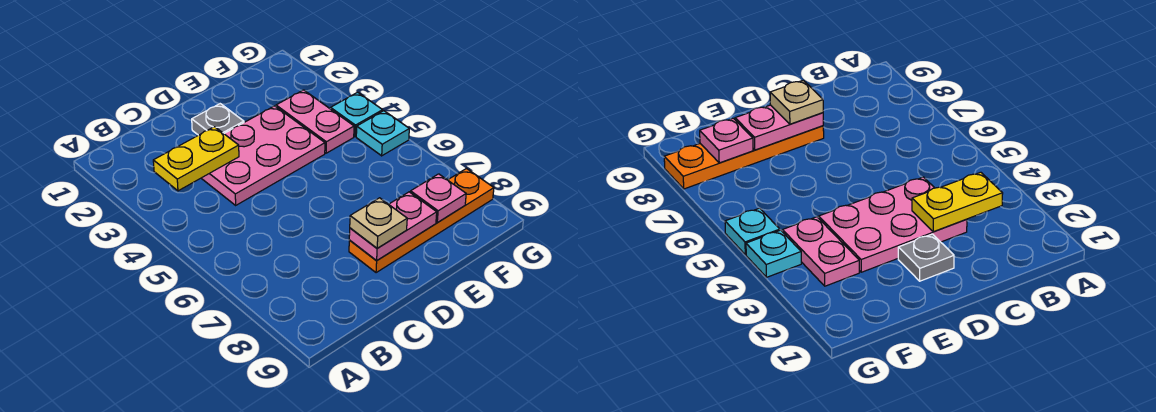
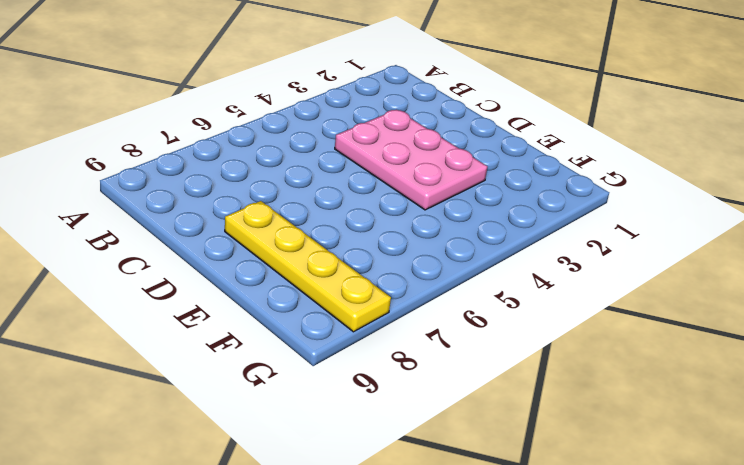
yellow 1x4 plate [225,201,391,332] -> orange 1x4 plate [349,169,494,273]
none -> grey 1x1 plate [192,104,244,135]
none -> pink 1x2 plate [276,90,354,153]

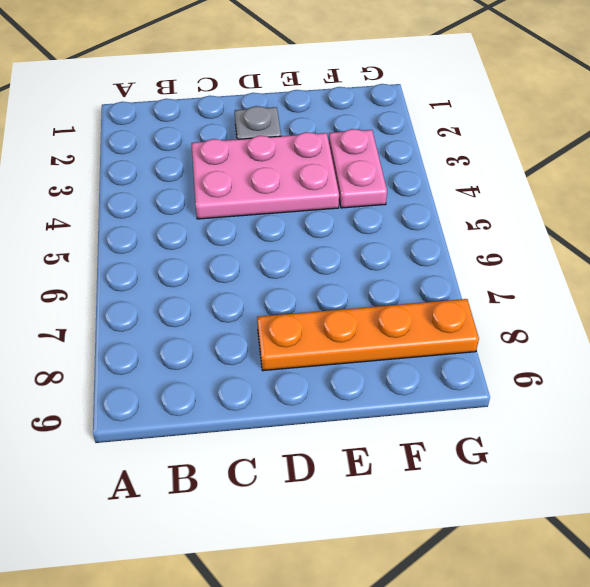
none -> cyan 1x1 plate [331,92,383,137]
none -> cyan 1x1 plate [356,111,409,156]

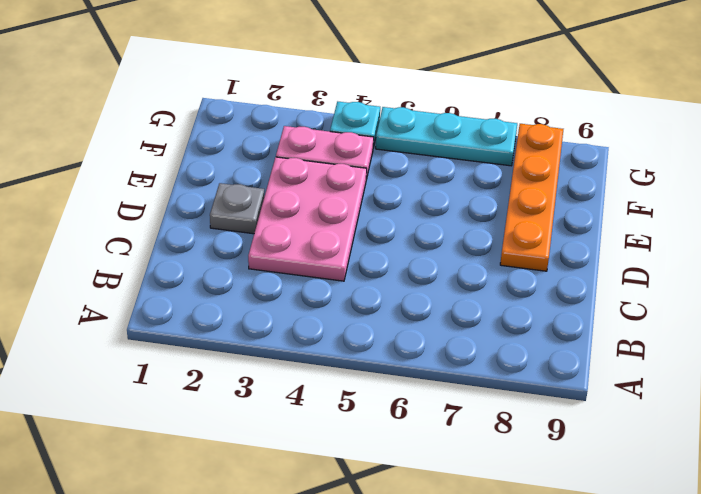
cyan 1x3 plate [376,107,517,166] -> cyan 1x1 plate [356,111,409,156]
none -> yellow 1x2 plate [153,127,239,191]
none -> pink 1x2 plate [349,192,437,261]

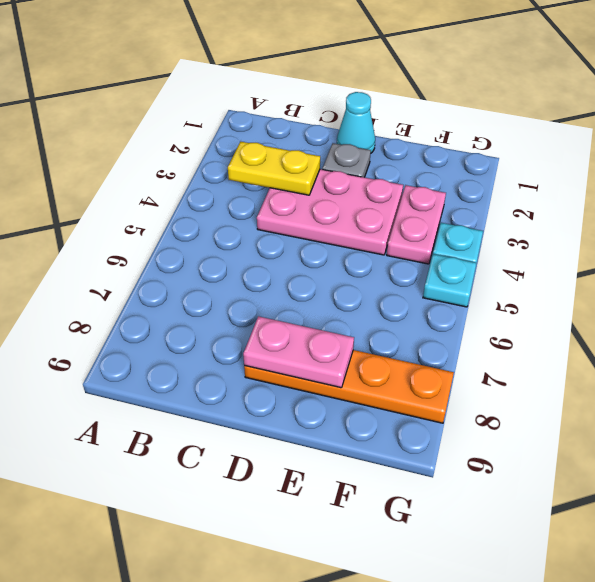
cyan 1x1 cone [337,92,375,153] -> none
none -> pink 1x1 plate [411,174,466,223]
none -> tan 1x1 plate [350,198,407,248]

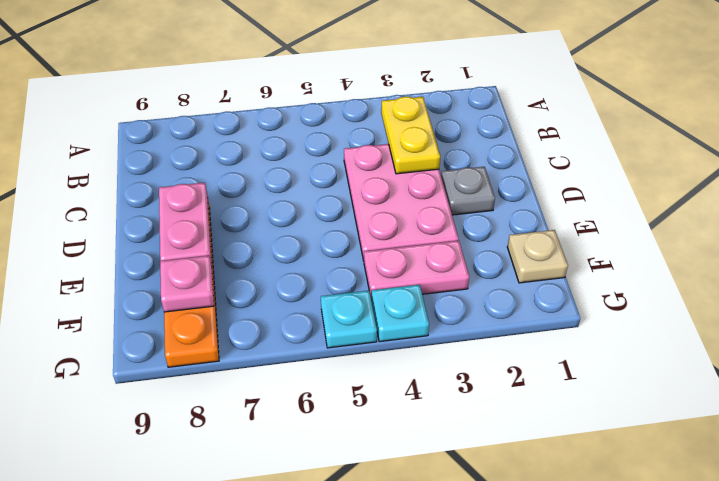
tan 1x1 plate [507,230,568,283] -> tan 1x1 plate moved to [350,198,407,248]

